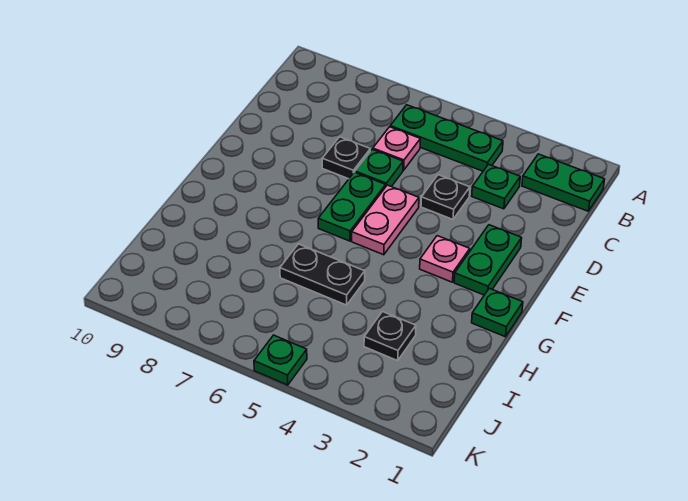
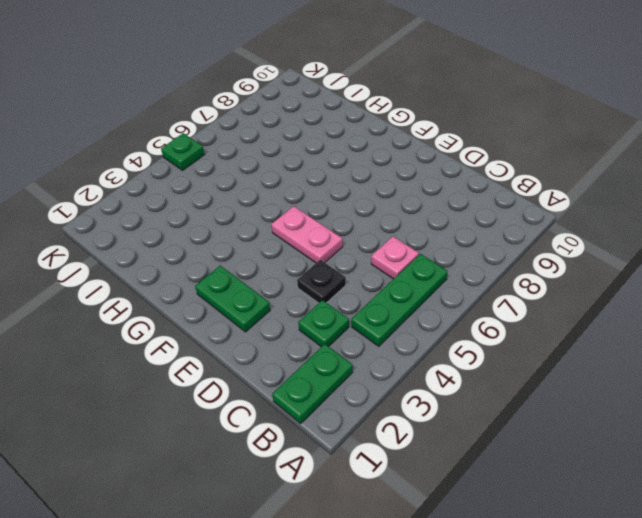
none -> green 1x1 plate [355,149,403,187]
none -> black 1x1 plate [322,137,370,179]
none -> green 1x2 plate [318,172,386,241]

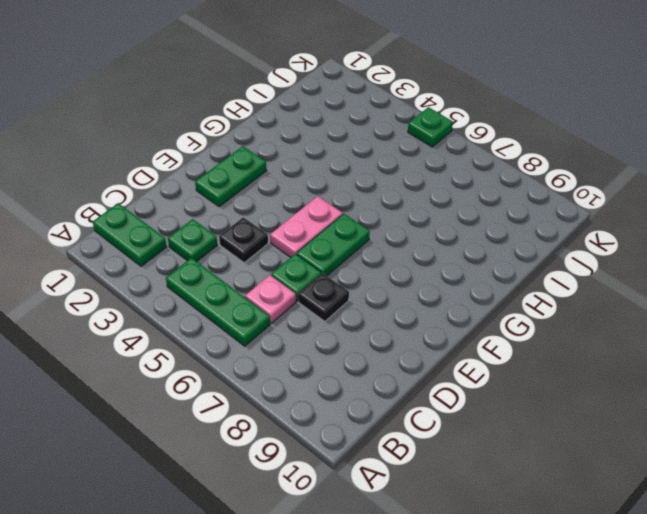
none -> pink 1x1 plate [420,236,470,282]
none -> green 1x1 plate [472,288,523,337]
none -> black 1x2 plate [280,244,365,305]

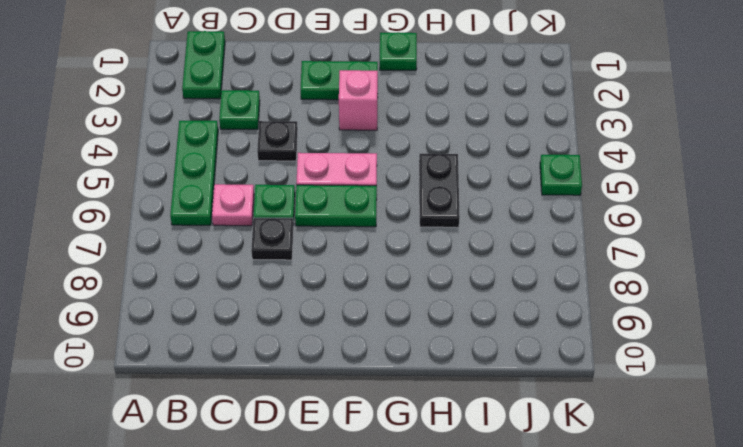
pink 1x1 brick [339,70,378,130] -> pink 1x1 plate [420,236,470,282]
none -> black 1x1 plate [364,312,416,361]

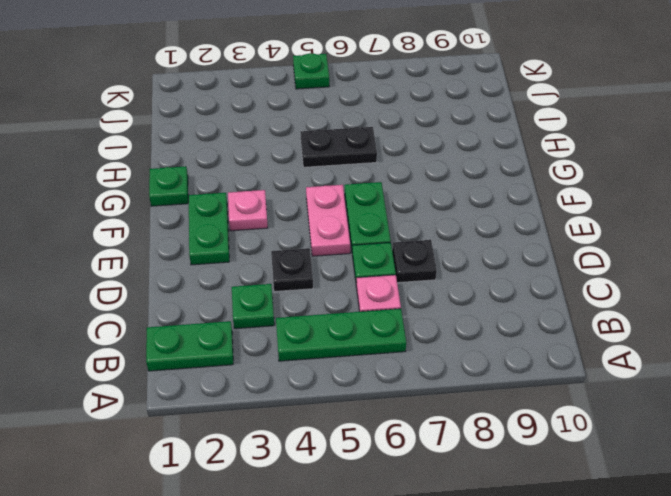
none -> black 1x1 plate [364,312,416,361]

